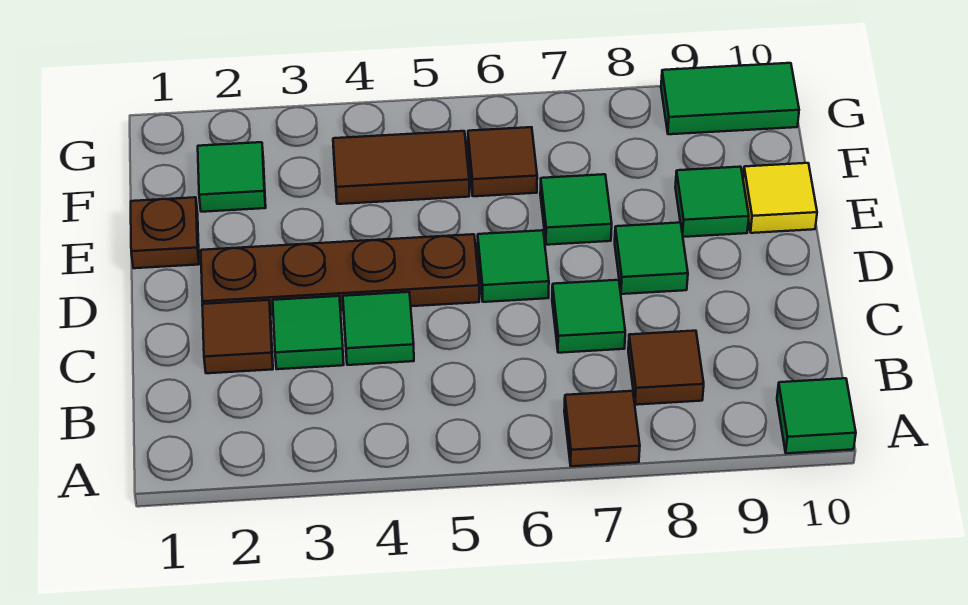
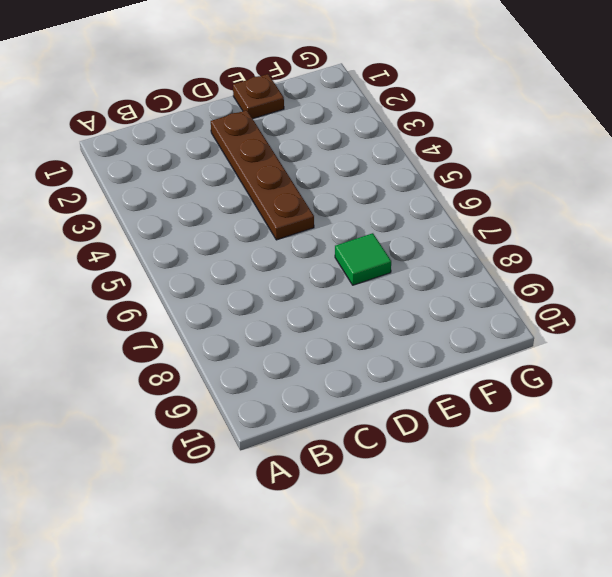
none -> brown 1x1 tile [564,391,640,466]
none -> green 1x1 tile [777,378,856,453]
none -> brown 1x1 tile [628,331,704,405]

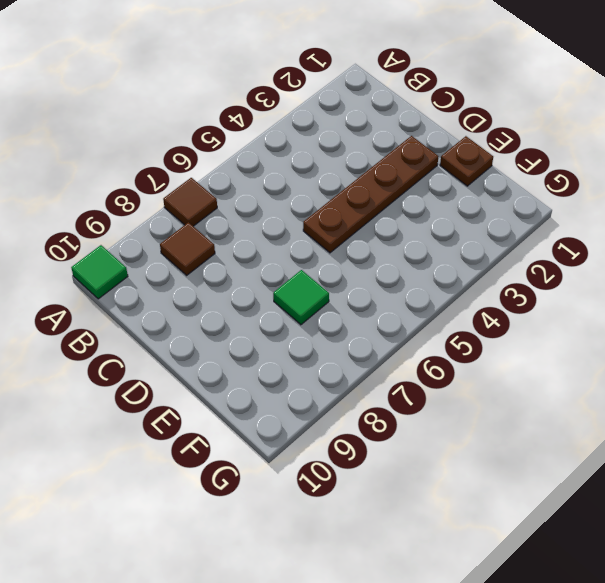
none -> brown 1x1 tile [202,300,273,373]
none -> green 1x1 tile [273,296,344,369]
none -> green 1x1 tile [343,292,414,365]

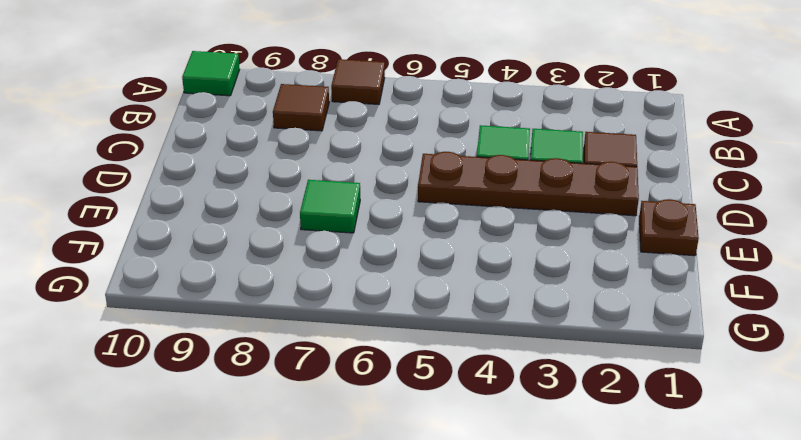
none -> green 1x1 tile [552,280,625,353]
none -> green 1x1 tile [478,230,549,302]
none -> green 1x1 tile [615,223,688,294]

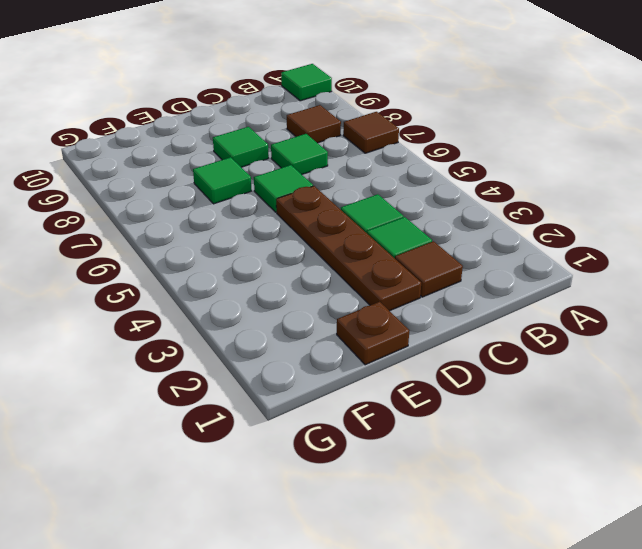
none -> green 1x1 tile [675,167,749,237]
none -> yellow 1x1 tile [743,163,817,233]
none -> green 1x1 tile [198,142,266,212]

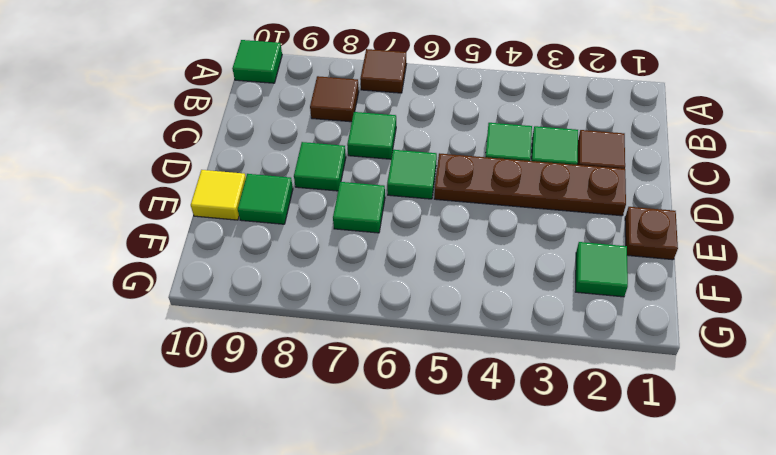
none -> brown 1x2 tile [333,131,469,204]
none -> brown 1x1 tile [468,127,537,196]
none -> green 1x2 tile [661,63,799,134]

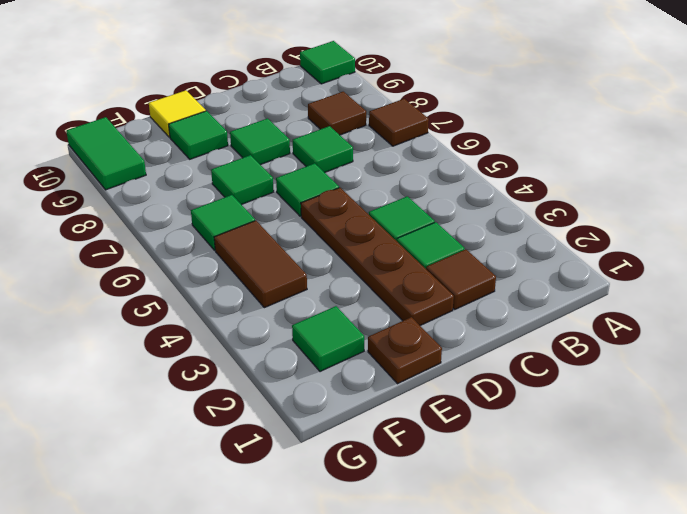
green 1x1 tile [191,195,255,250] -> brown 1x1 tile [468,127,537,196]

